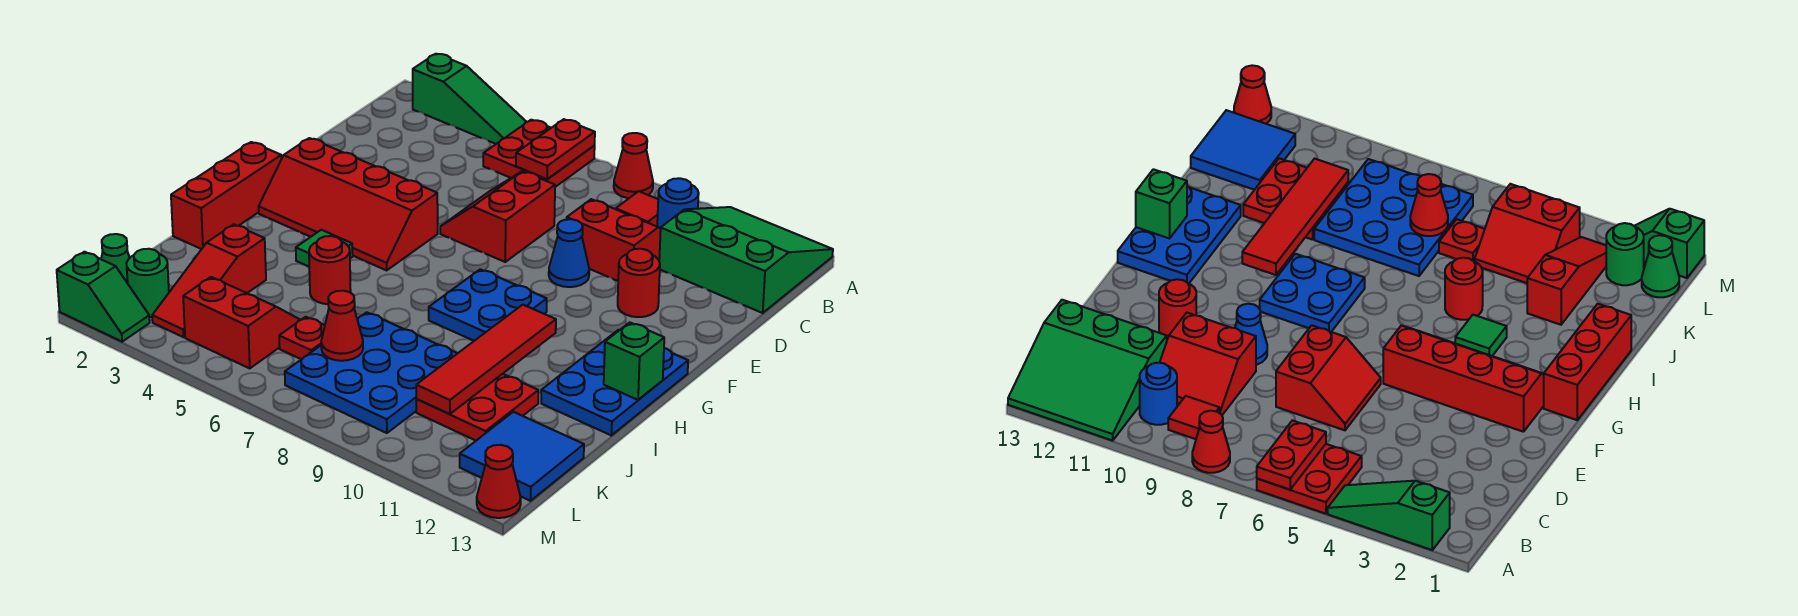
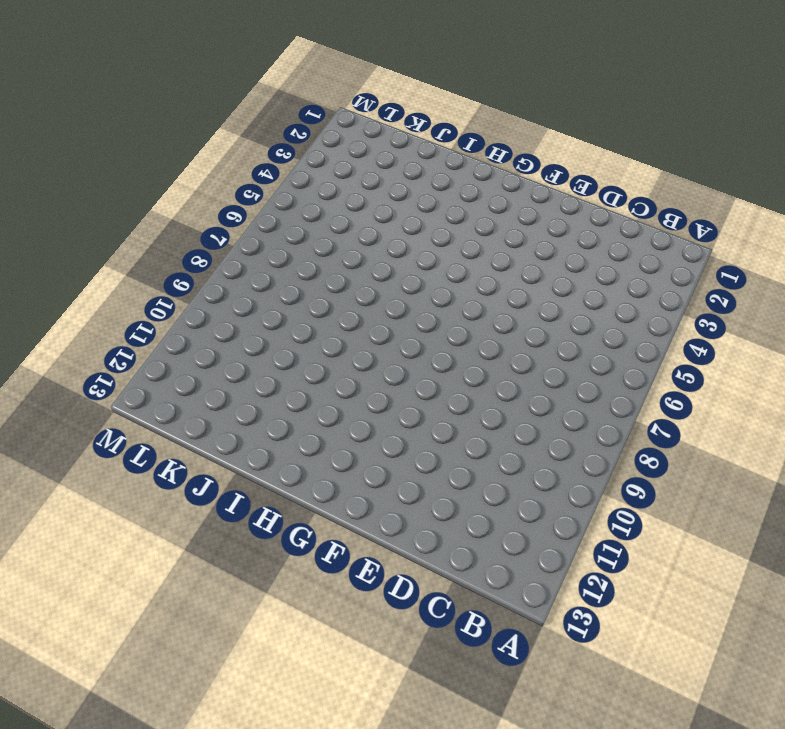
none -> green 1x3 slope [413,54,526,144]
none -> red 2x2 plate [483,120,595,187]
none -> red 1x1 cone [614,133,653,198]
none -> green 3x3 slope [659,207,833,313]

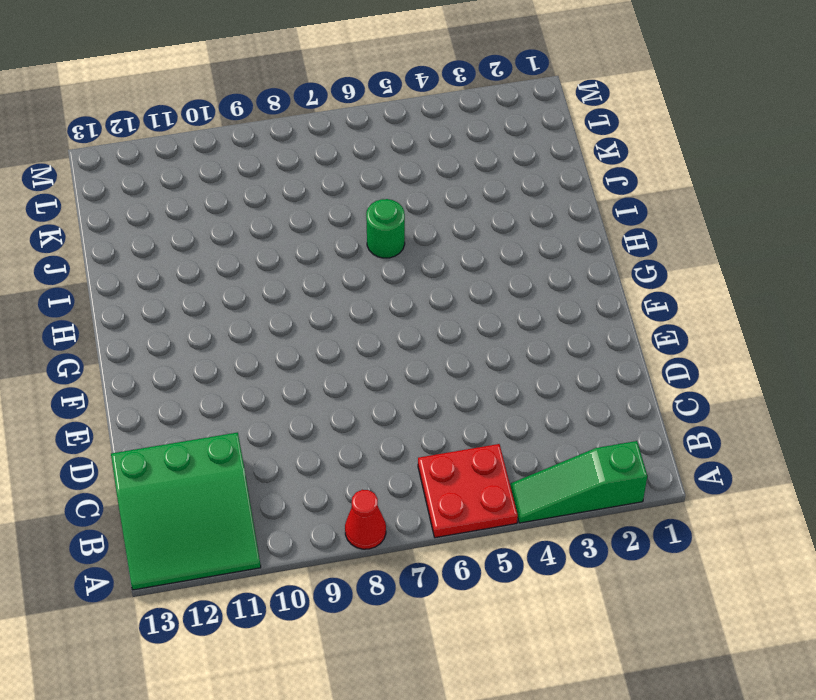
green 1x1 round brick [366,199,405,258] -> green 1x1 round brick moved to [127,249,169,317]
none -> red 1x1 tile [616,191,658,226]
none -> blue 1x1 round brick [657,178,699,229]
none -> red 2x2 slope [567,199,661,281]
none -> red 2x2 slope [440,171,555,262]

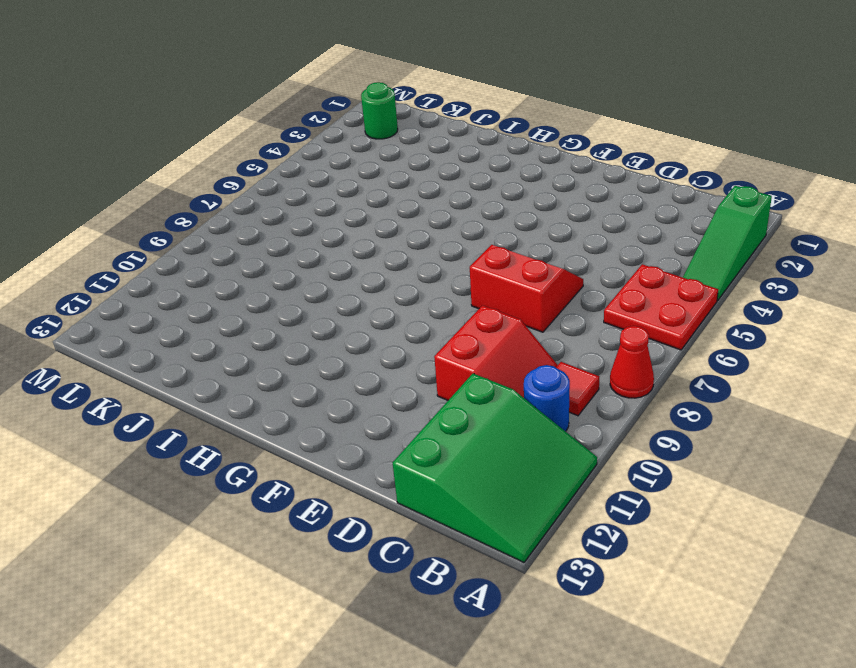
none -> blue 1x1 cone [549,219,589,287]
none -> red 1x1 round brick [618,249,660,317]
none -> red 2x4 slope [259,138,438,270]
none -> red 1x3 brick [171,142,281,249]

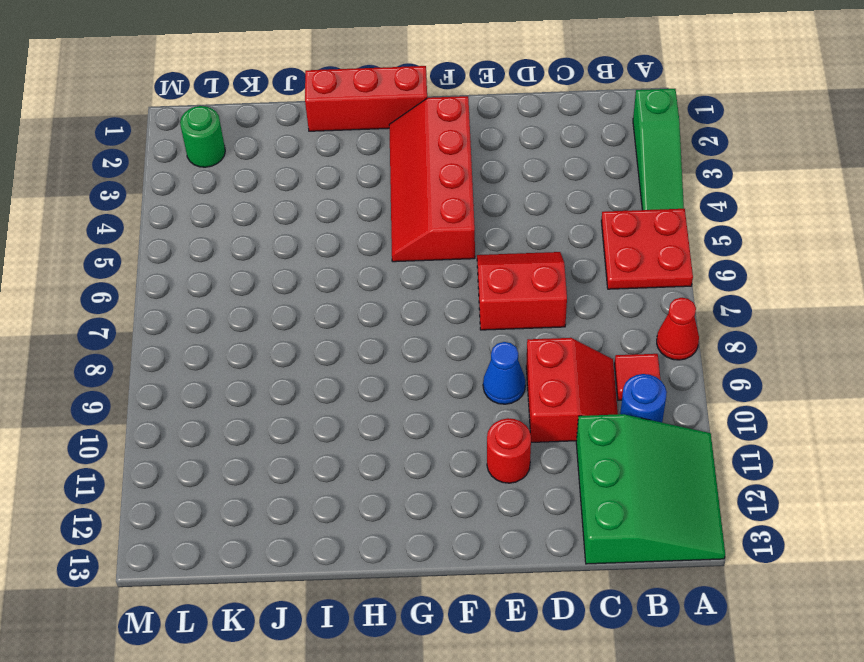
none -> blue 2x2 plate [429,269,547,341]
none -> blue 2x3 plate [541,330,688,435]
none -> green 1x1 tile [296,230,353,266]
none -> red 1x1 round brick [309,236,351,304]

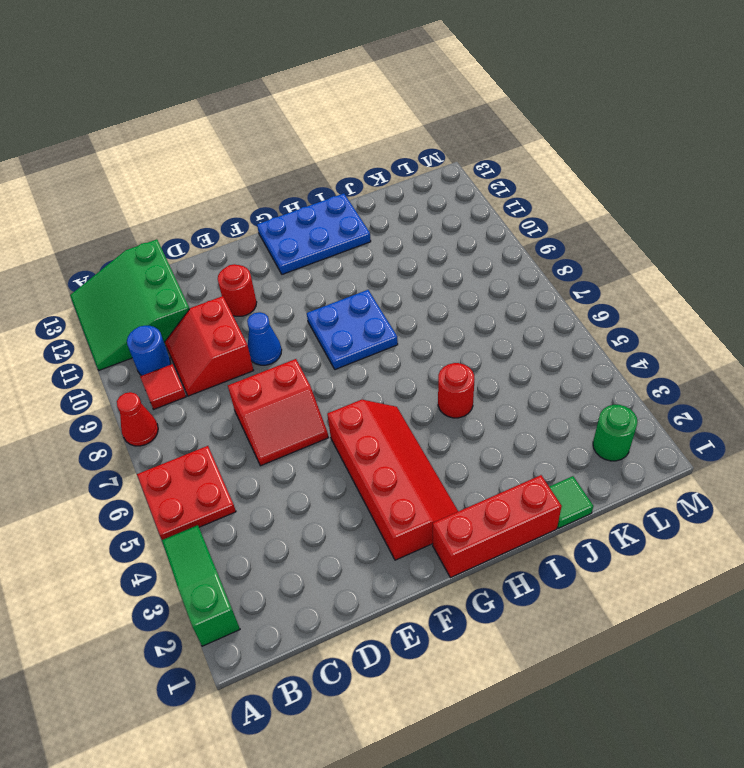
green 1x1 tile [549,476,593,528] -> green 1x1 tile moved to [296,230,353,266]
none -> red 1x3 slope [152,224,266,337]
none -> blue 3x3 plate [285,312,458,433]
none -> red 2x2 plate [416,374,538,440]
none -> red 2x2 slope [183,277,300,369]

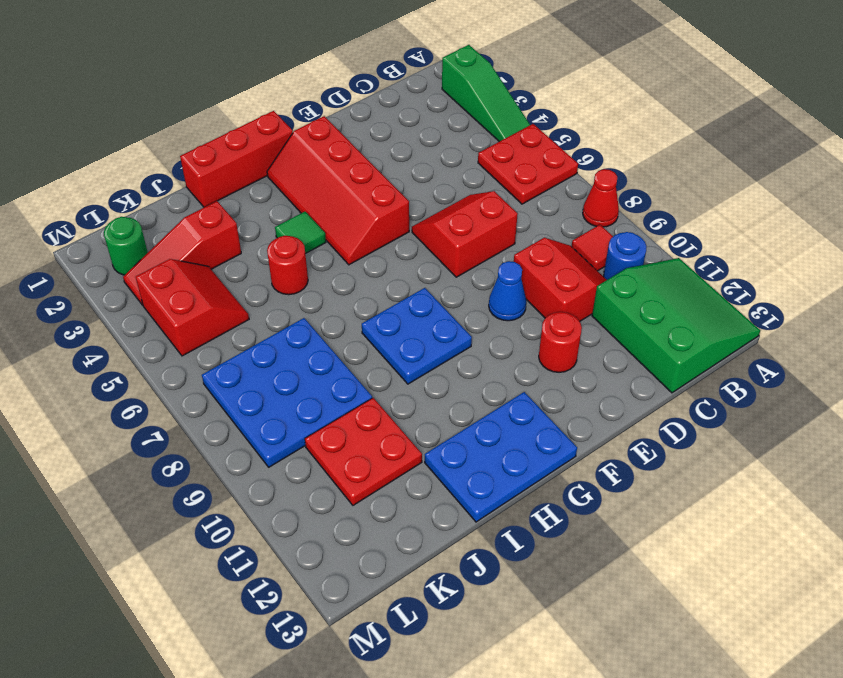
none -> red 1x1 plate [279,317,325,359]
none -> blue 2x2 tile [460,412,584,501]
none -> green 1x1 cone [101,234,130,283]
none -> green 1x2 slope [57,252,150,342]

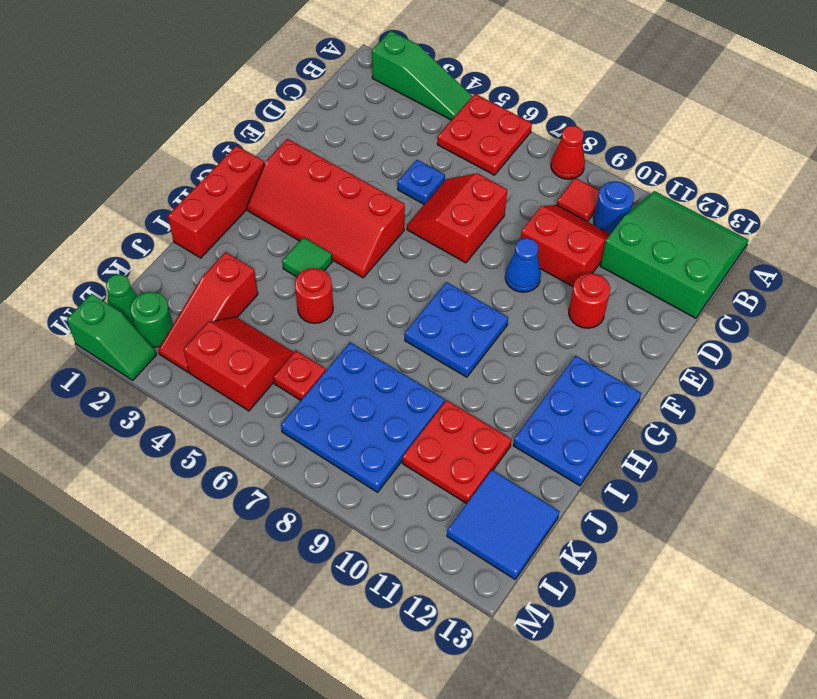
blue 1x1 plate [398,160,445,205] -> none
none -> red 1x1 cone [477,445,521,518]
none -> red 1x2 plate [516,119,595,179]
none -> red 1x4 tile [416,305,556,414]
none -> green 1x1 brick [604,322,664,400]

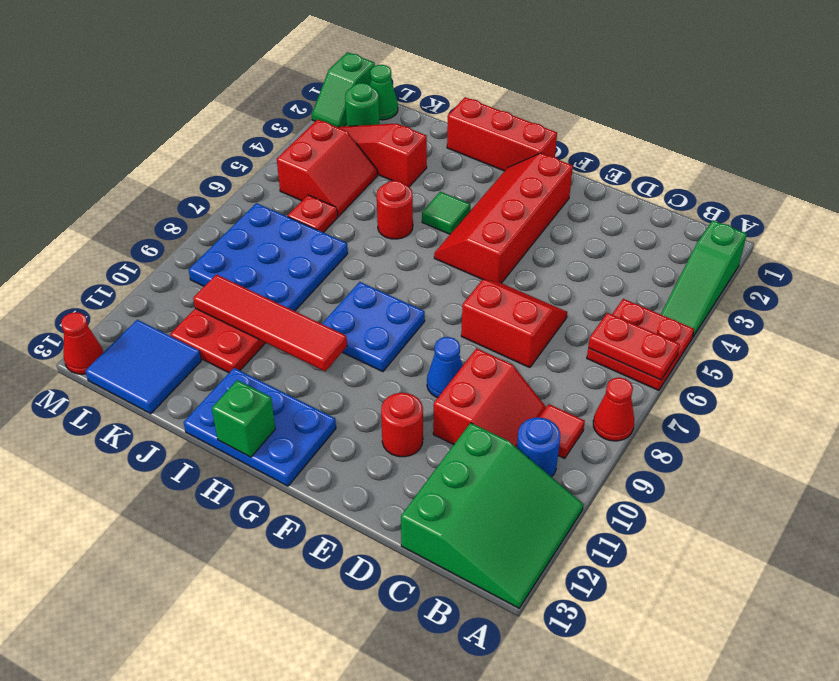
none -> red 1x1 cone [321,291,363,361]

